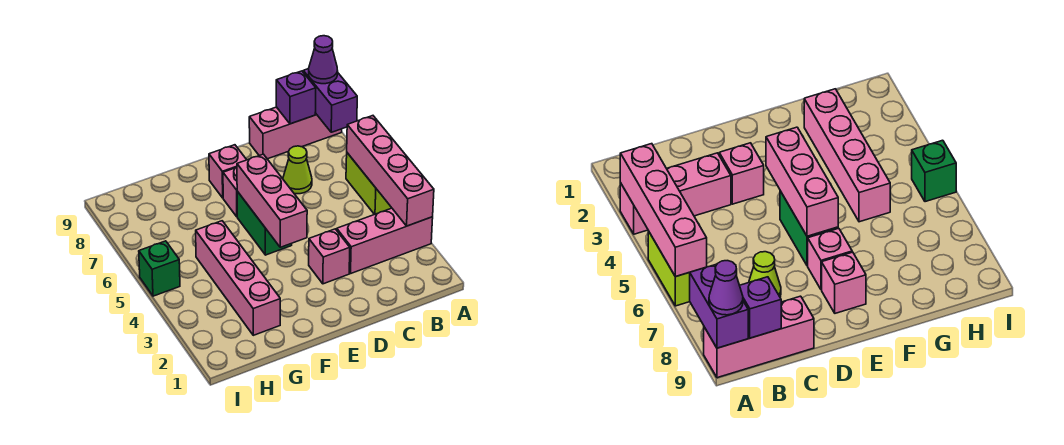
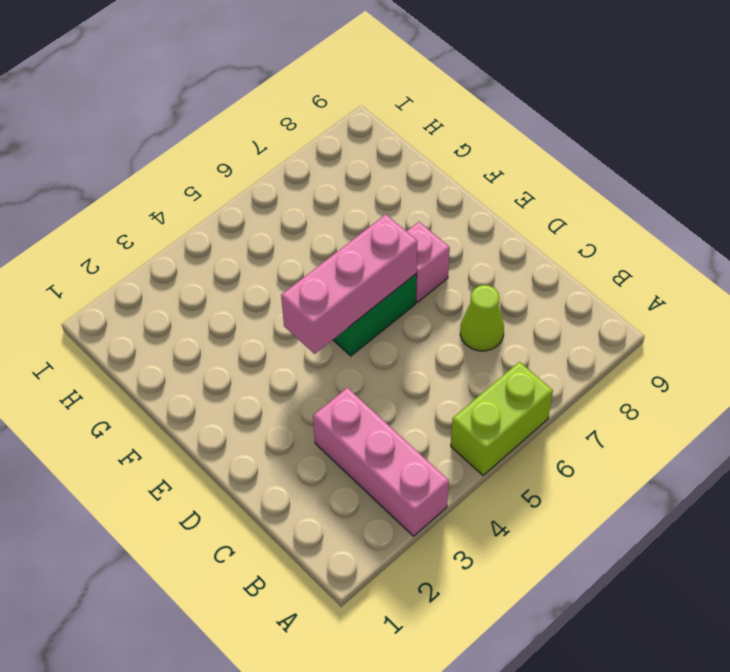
none -> pink 1x3 brick [249,107,342,159]
none -> pink 1x1 brick [309,229,350,284]
none -> pink 1x1 brick [209,145,246,198]

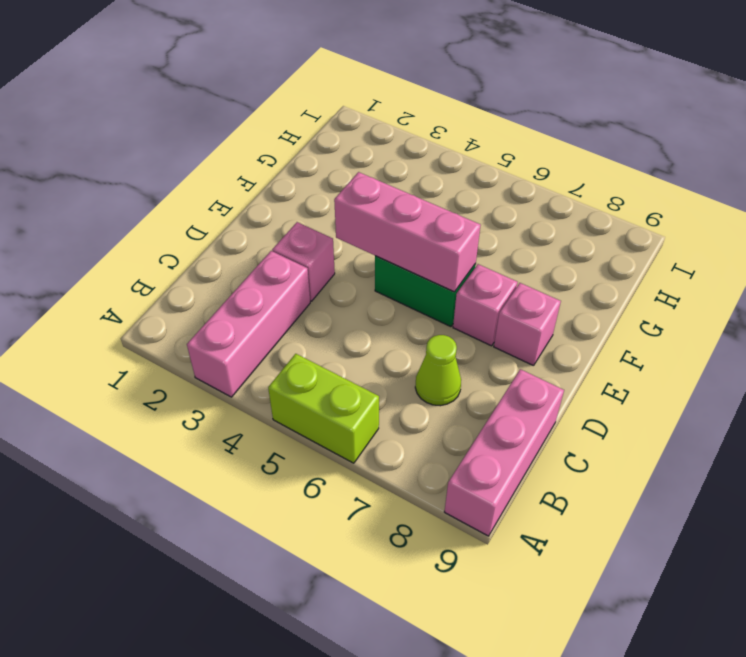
none -> pink 1x4 brick [196,221,280,335]
none -> green 1x1 brick [139,241,180,296]
none -> pink 1x4 brick [347,116,434,226]

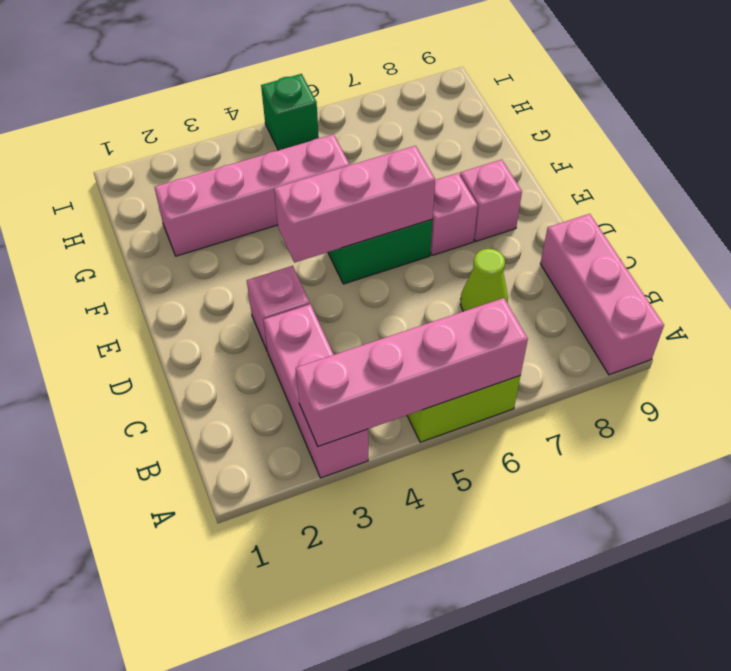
none -> purple 1x2 brick [303,69,357,132]
none -> purple 1x1 brick [276,71,316,124]
none -> purple 1x1 cone [309,36,338,84]

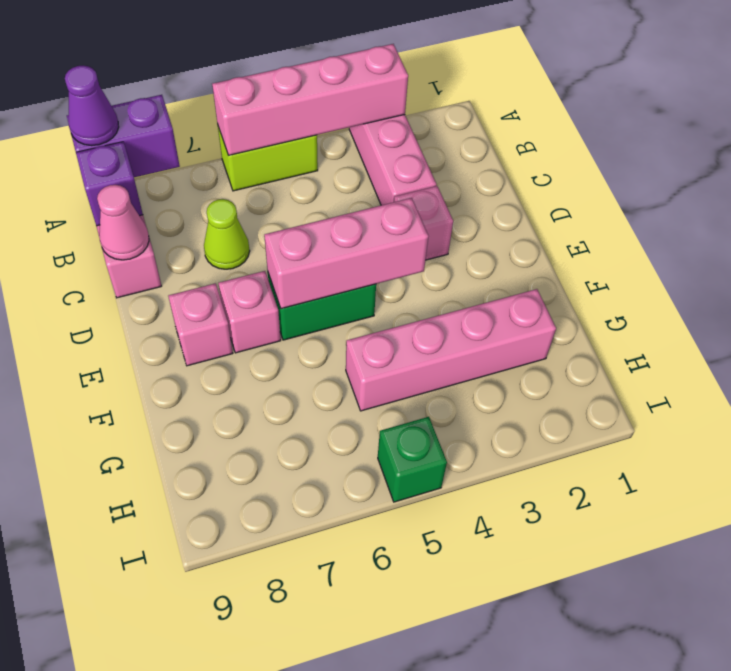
pink 1x1 cone [97,185,149,260] -> none

